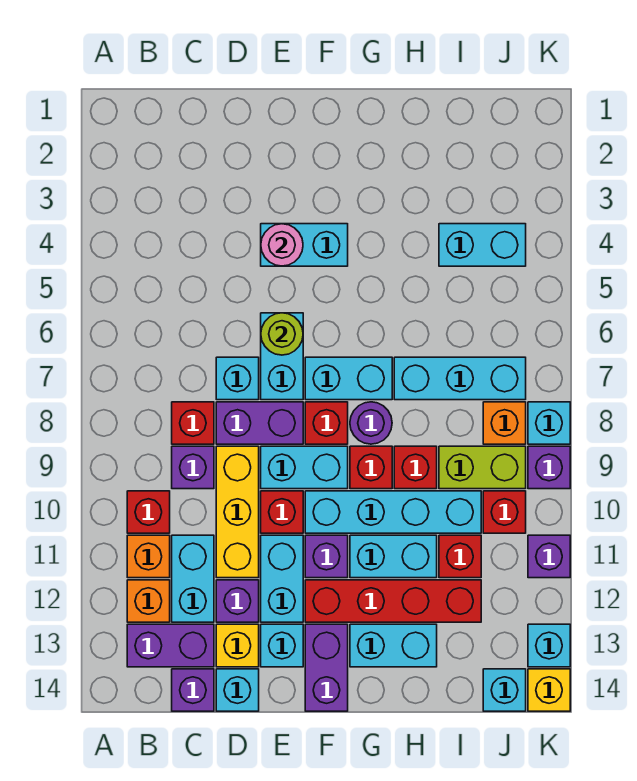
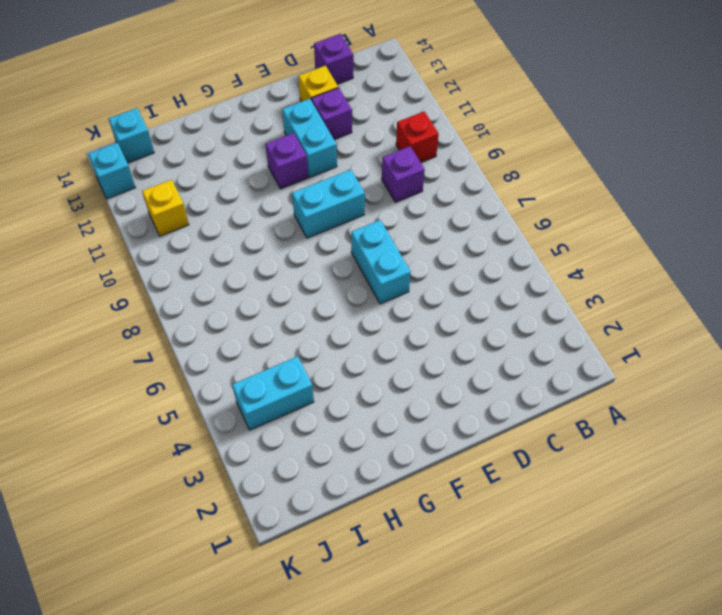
yellow 1x1 brick [142,180,189,236] -> yellow 1x1 brick moved to [528,669,570,711]
none -> orange 1x1 brick [127,535,170,578]
none -> orange 1x1 brick [127,580,170,622]
none -> purple 1x2 brick [127,624,214,667]
none -> red 1x1 brick [172,402,214,444]

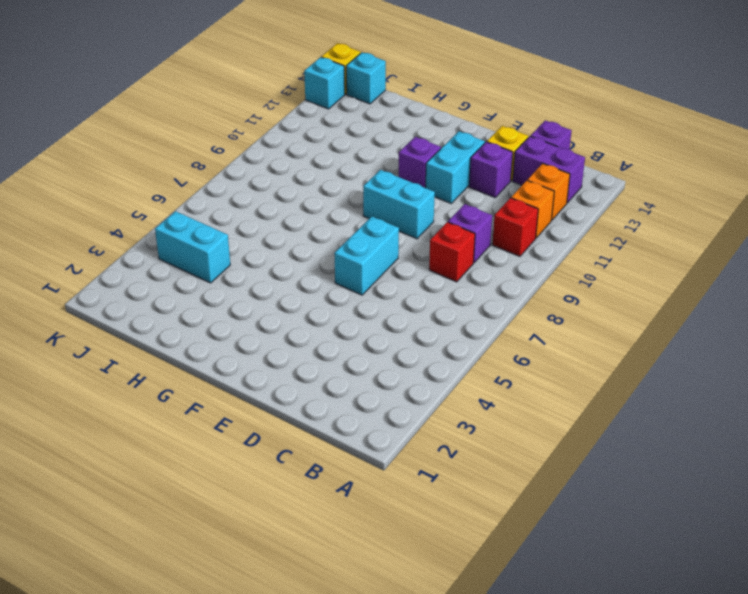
none -> cyan 1x2 brick [172,535,214,622]
none -> cyan 1x1 brick [216,357,259,400]
none -> purple 1x2 brick [216,402,303,444]
none -> yellow 1x3 brick [216,446,259,578]

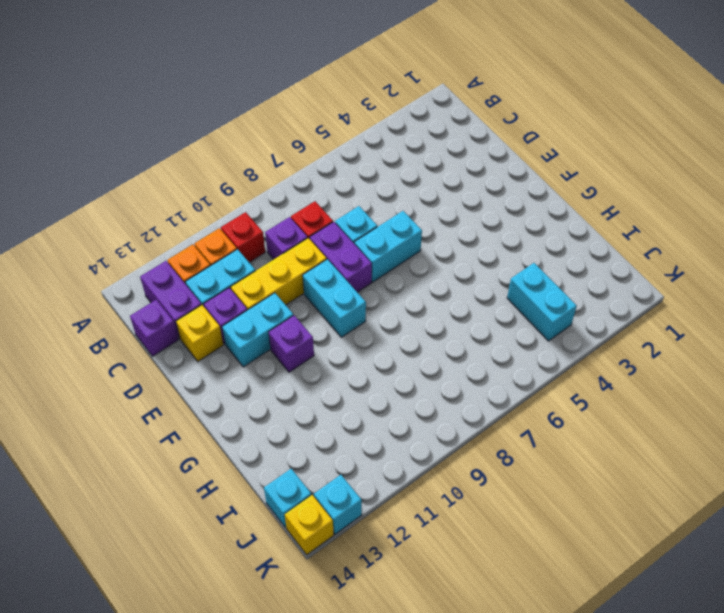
none -> cyan 1x1 brick [216,669,259,711]
none -> cyan 1x2 brick [261,224,348,266]
none -> red 1x1 brick [261,491,303,533]
none -> cyan 1x1 brick [261,624,303,667]

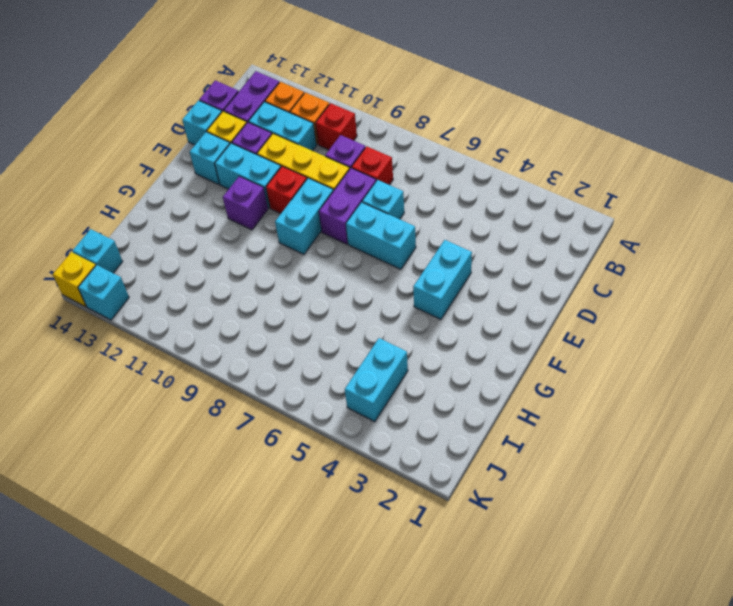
none -> cyan 1x2 brick [305,357,392,400]
none -> red 1x1 brick [305,402,348,444]
none -> cyan 1x4 brick [305,491,481,533]
none -> red 1x4 brick [305,580,481,622]

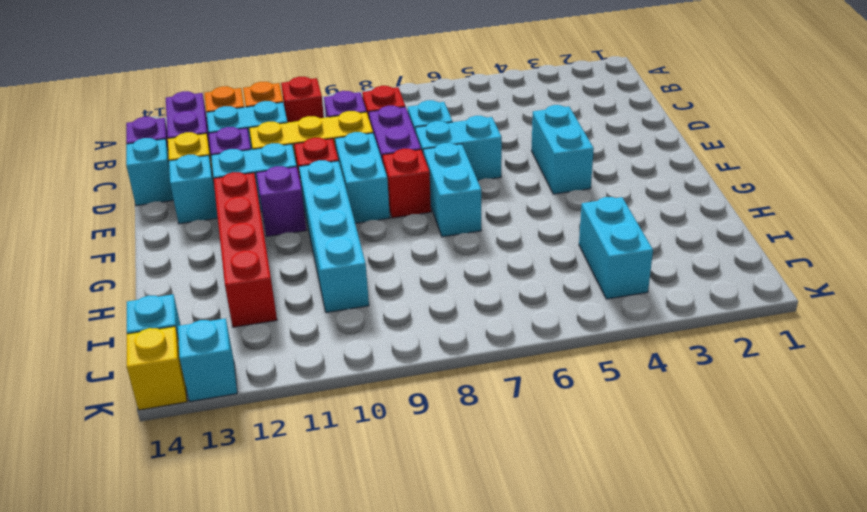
none -> purple 1x2 brick [305,624,348,711]
none -> purple 1x1 round brick [350,402,392,444]
none -> red 1x1 brick [350,446,392,489]
none -> cyan 1x2 brick [350,535,437,578]

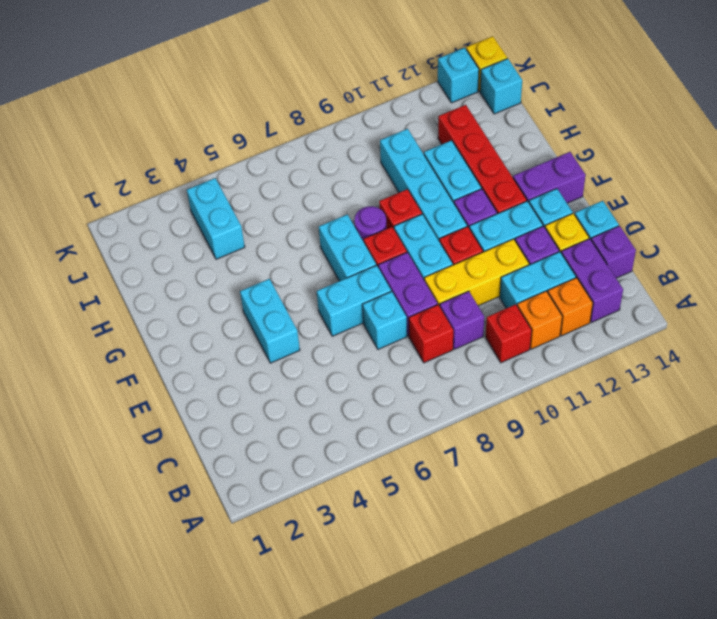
none -> cyan 1x2 brick [350,624,437,667]
none -> cyan 1x3 brick [394,357,526,400]
none -> red 1x1 brick [394,446,437,489]
none -> lime 1x2 brick [439,446,526,489]

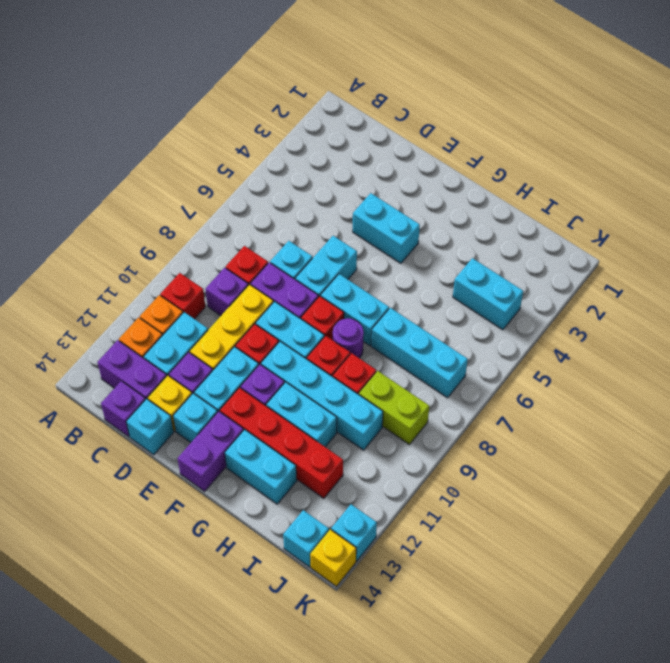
none -> red 1x1 brick [439,535,481,578]
none -> orange 1x1 brick [483,402,526,444]
none -> red 1x1 brick [483,491,526,533]
none -> cyan 1x1 brick [528,402,570,444]

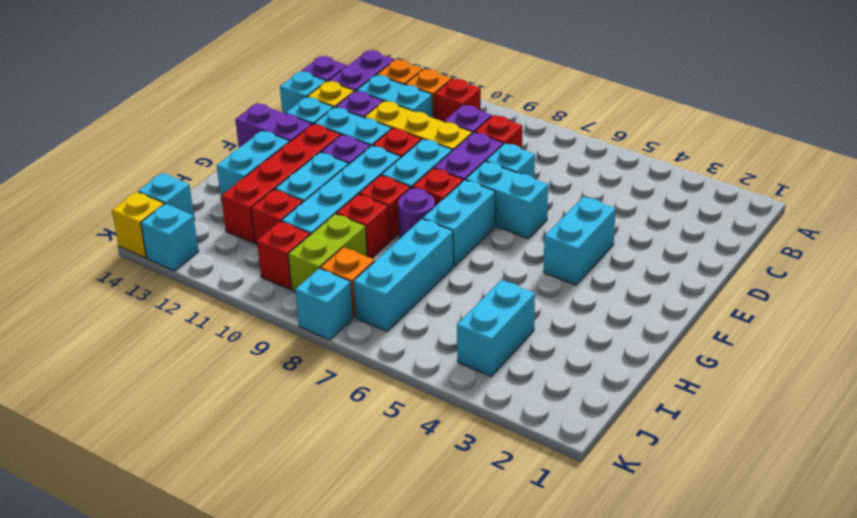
none -> purple 1x1 brick [528,446,570,489]
none -> purple 1x1 brick [528,535,570,578]
none -> pink 1x1 round brick [261,224,303,266]
none -> lime 1x1 round brick [261,313,303,355]

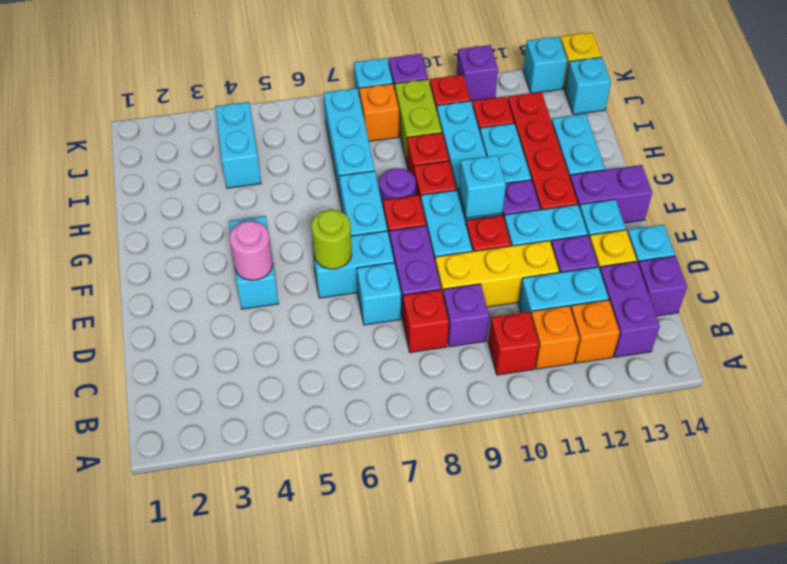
cyan 1x1 brick [459,155,506,218] -> none

